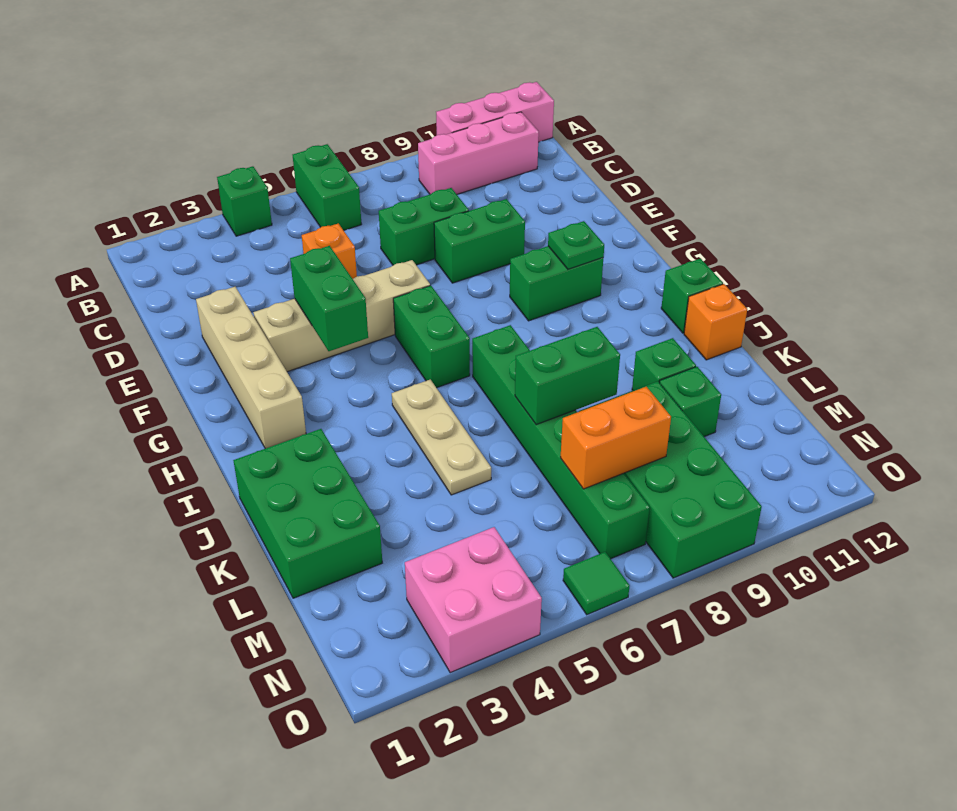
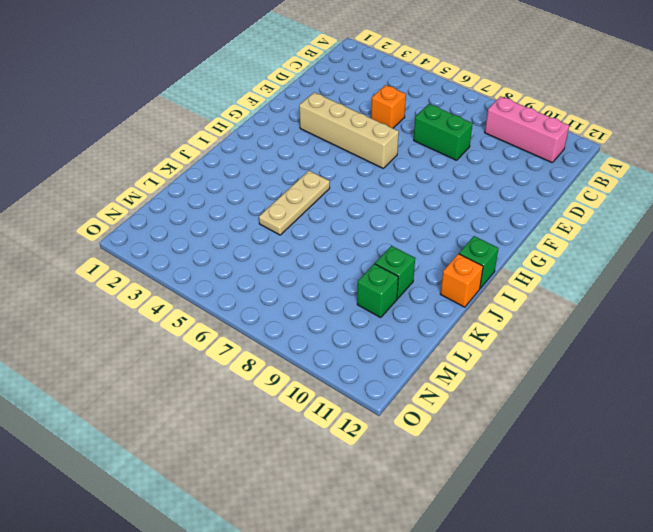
none -> green 1x1 brick [217,166,272,236]
none -> green 1x2 brick [293,144,362,230]
none -> pink 1x3 brick [436,82,554,142]

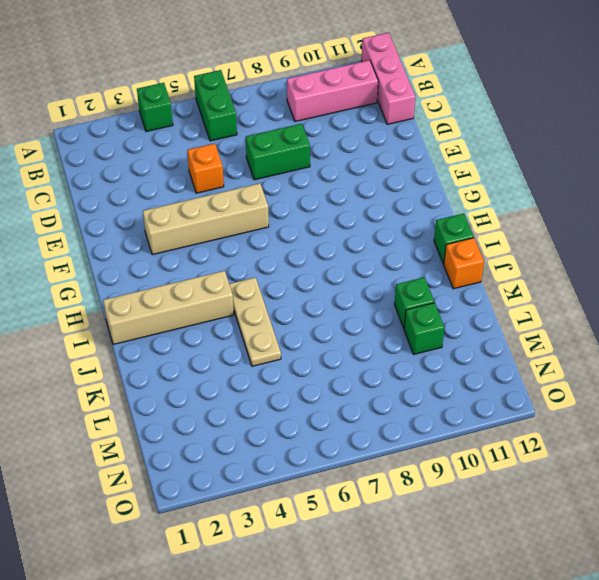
pink 1x3 brick [362,33,415,124] -> pink 1x3 brick turned to [436,82,554,142]
tan 1x4 brick [103,271,234,344] -> tan 1x4 brick turned to [196,287,306,448]
none -> green 1x2 brick [434,199,525,283]
none -> green 1x2 brick [393,285,470,388]
none -> green 1x2 brick [510,246,603,321]

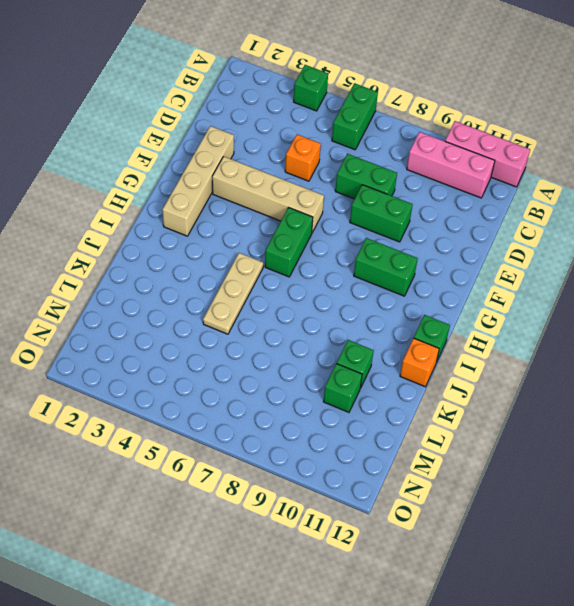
none -> green 1x6 brick [472,325,650,559]
none -> green 2x3 brick [233,429,382,598]
none -> green 2x4 brick [579,381,762,578]

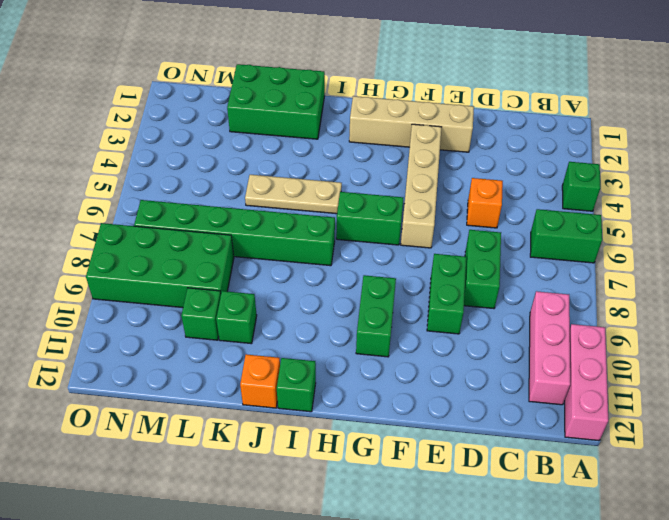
none -> pink 2x2 brick [405,527,542,673]
none -> green 1x1 tile [563,552,629,615]
none -> green 1x2 brick [290,246,368,351]

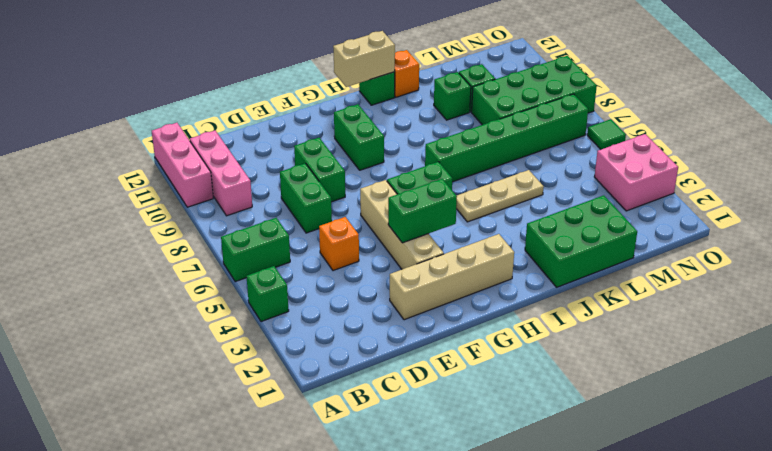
tan 1x2 brick [333,31,395,87] -> none
none -> green 1x1 plate [548,221,604,269]
none -> green 1x2 brick [515,327,620,425]
none -> orange 1x2 brick [561,386,671,489]

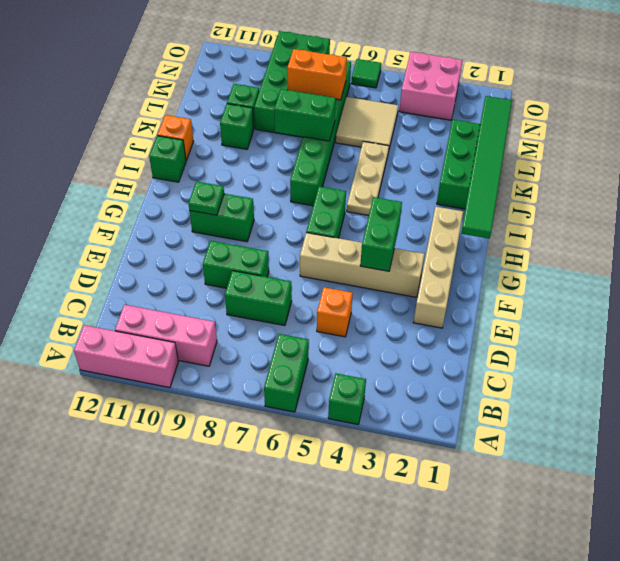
green 1x6 tile [461,96,512,239] -> none
tan 2x2 tile [336,97,398,148] -> none

